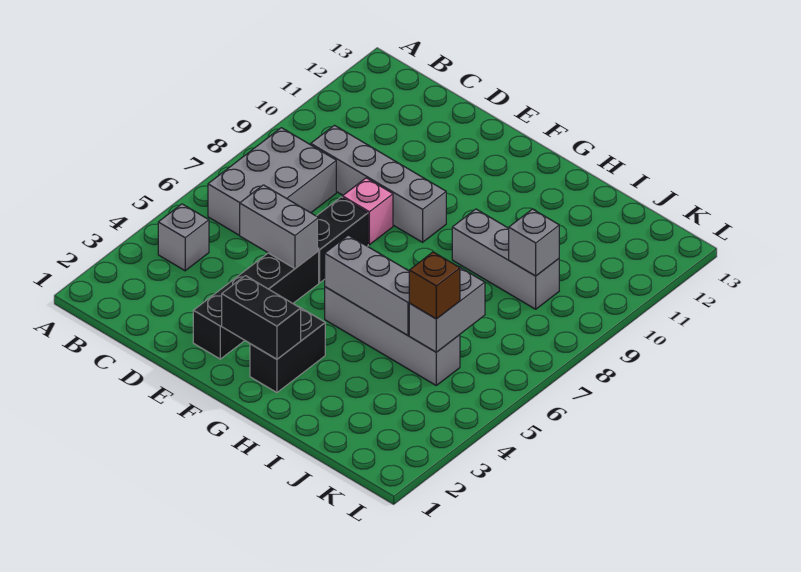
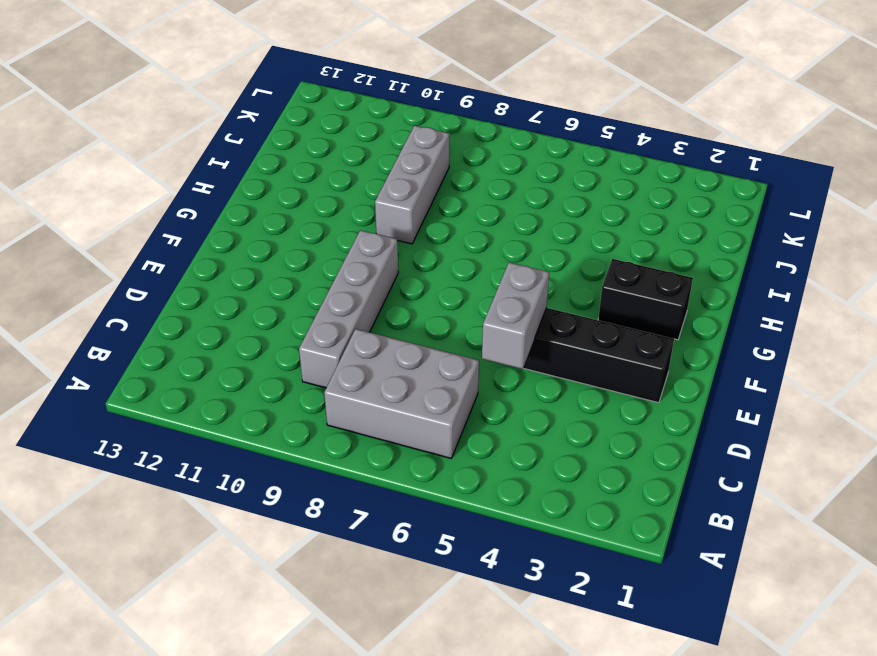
none -> grey 1x1 brick [158,204,209,271]
none -> black 1x2 brick [317,197,368,283]
none -> pink 1x1 brick [343,178,393,245]

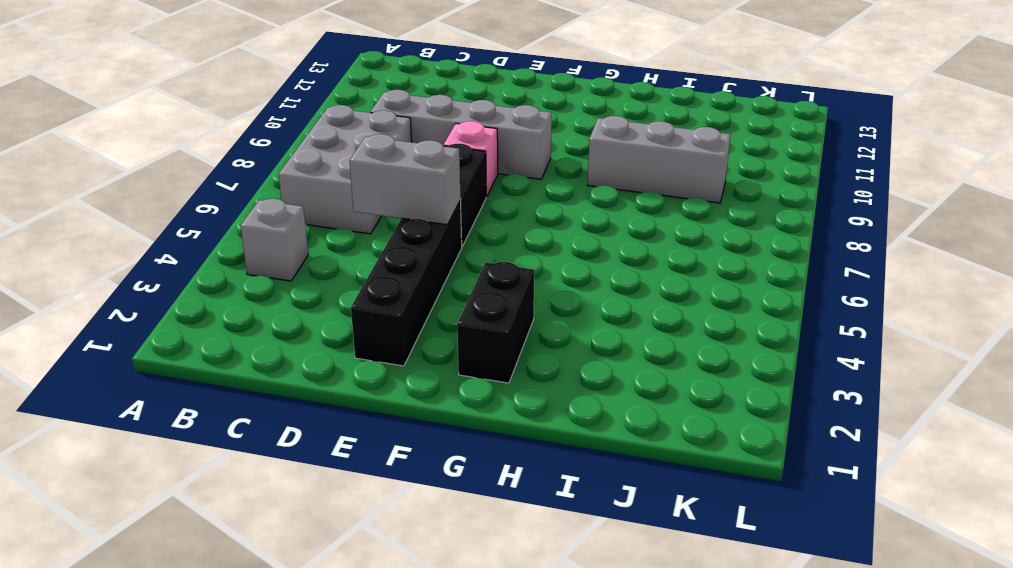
none -> grey 1x4 brick [325,287,460,385]
none -> black 1x2 brick [222,276,301,359]
none -> grey 1x3 brick [325,235,410,335]

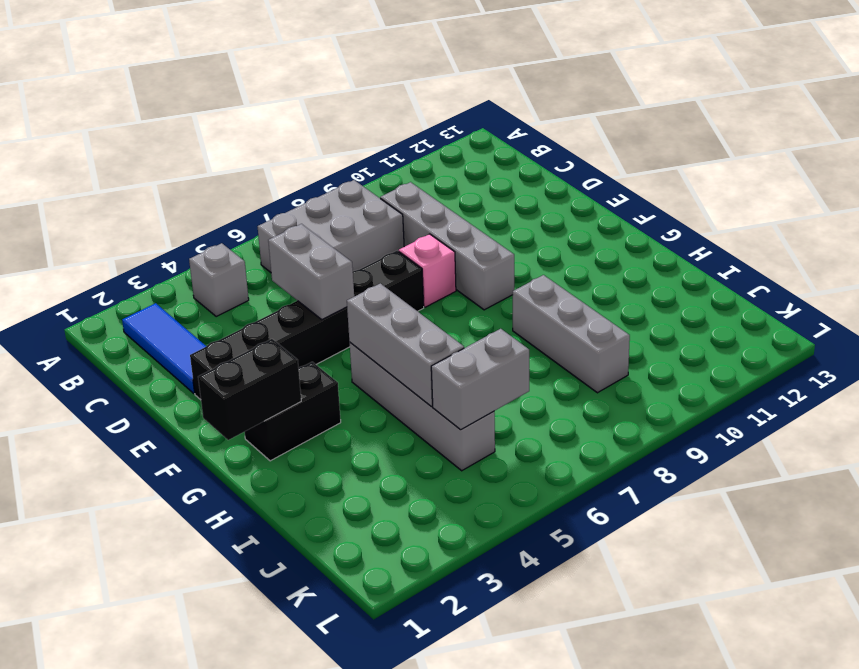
blue 1x3 tile [122,303,206,393] -> none
black 1x2 brick [198,339,301,440] -> black 1x2 brick turned to [222,276,301,359]
none -> grey 1x1 brick [509,209,559,276]
none -> brown 1x1 brick [409,252,460,319]

